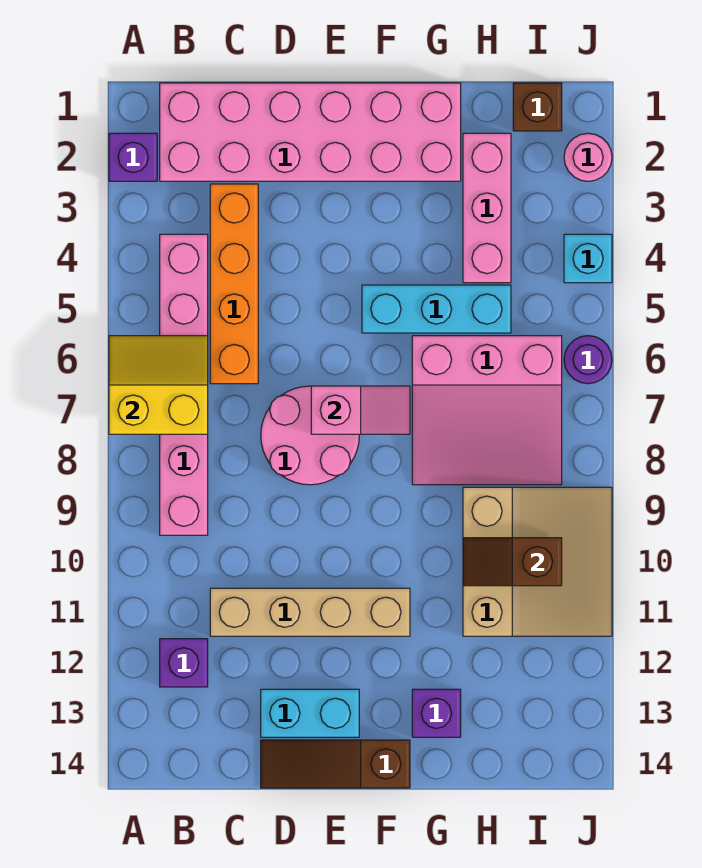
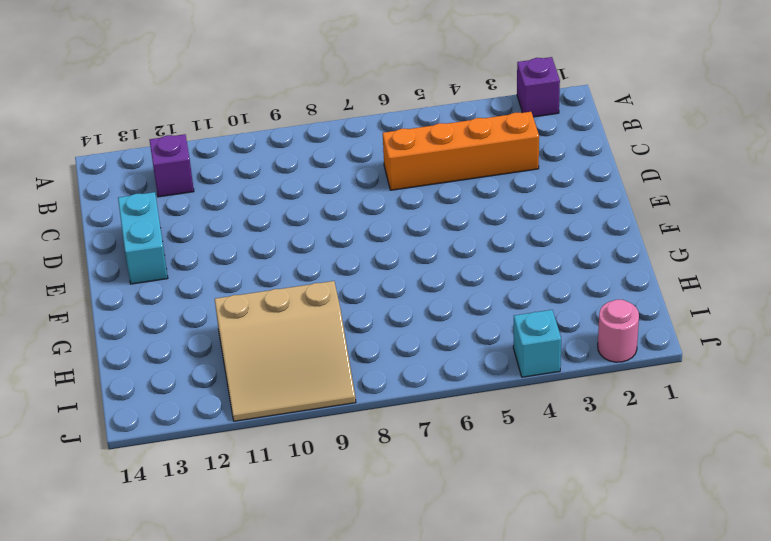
none -> pink 2x6 brick [160,83,461,181]
none -> pink 1x6 brick [160,234,208,535]
none -> tan 1x4 brick [210,588,410,636]

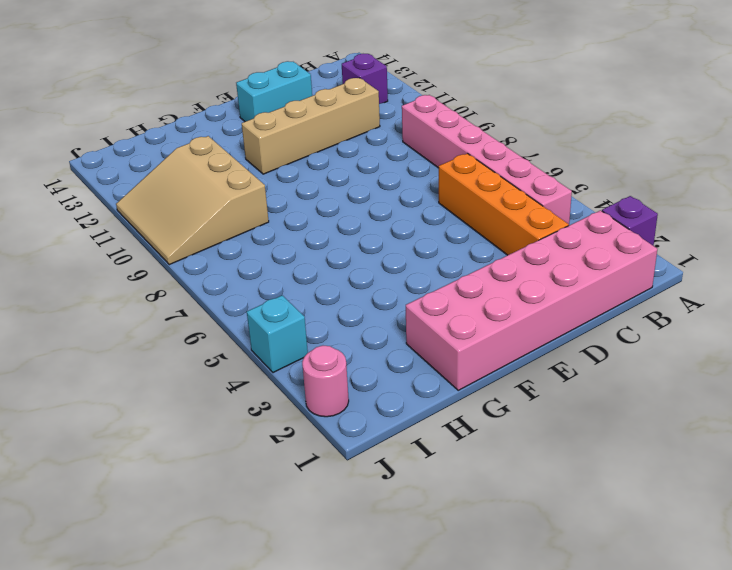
none -> pink 2x2 round brick [261,386,359,485]
none -> brown 1x3 slope [261,740,410,788]
none -> cyan 1x3 brick [362,285,511,333]

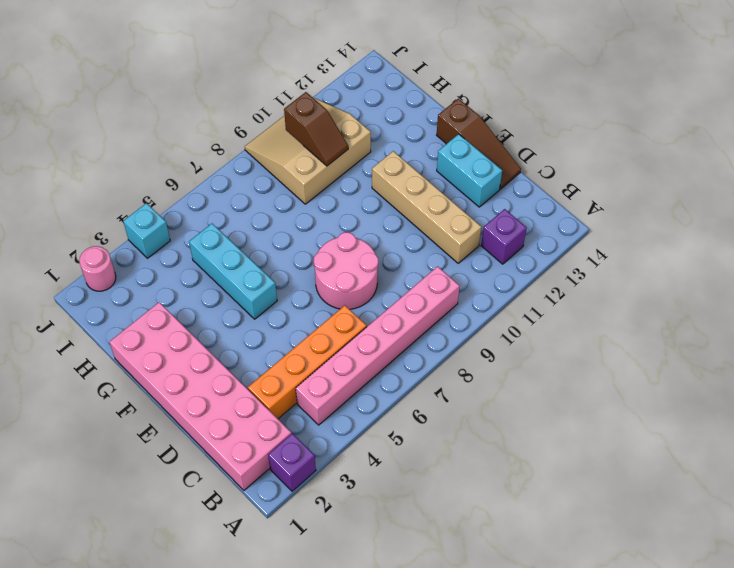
none -> pink 3x3 slope [412,336,562,485]
none -> purple 1x1 brick [412,689,461,737]
none -> pink 1x3 brick [463,133,511,283]

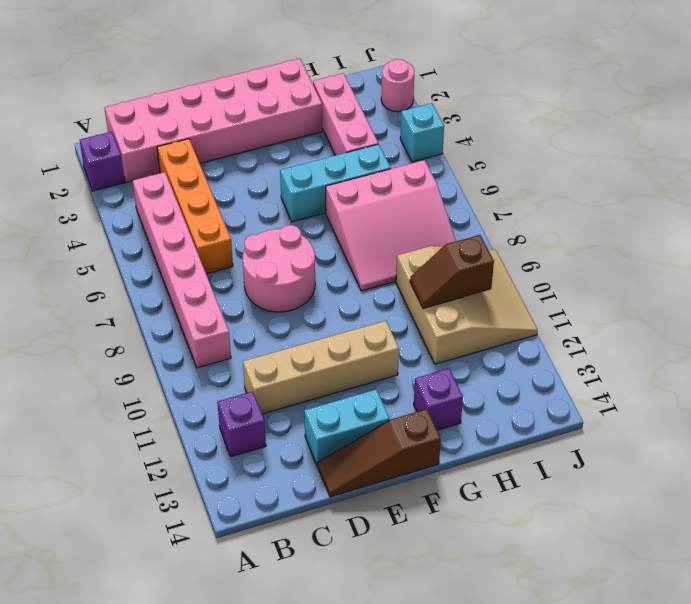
none -> brown 1x1 brick [513,83,562,131]
none -> purple 1x1 round brick [564,336,612,384]
none -> yellow 2x2 slope [109,336,208,434]

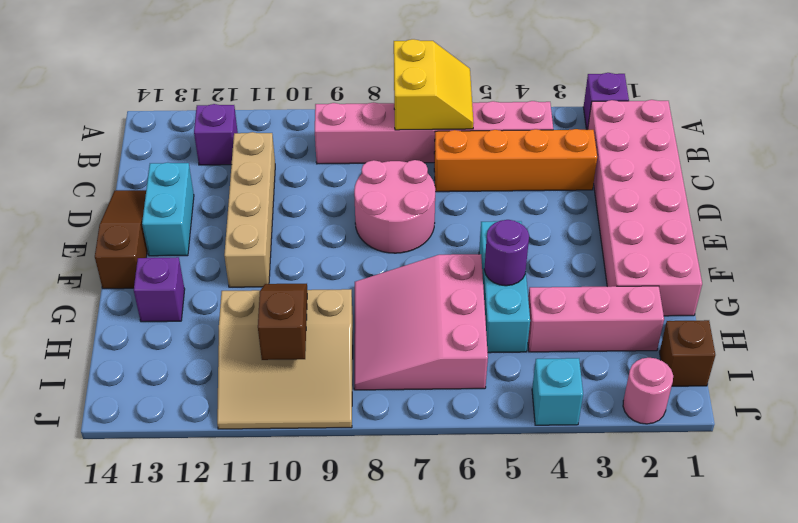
purple 1x1 round brick [484,220,529,286] -> purple 1x1 round brick moved to [564,336,612,384]
none -> pink 1x2 slope [311,386,410,434]

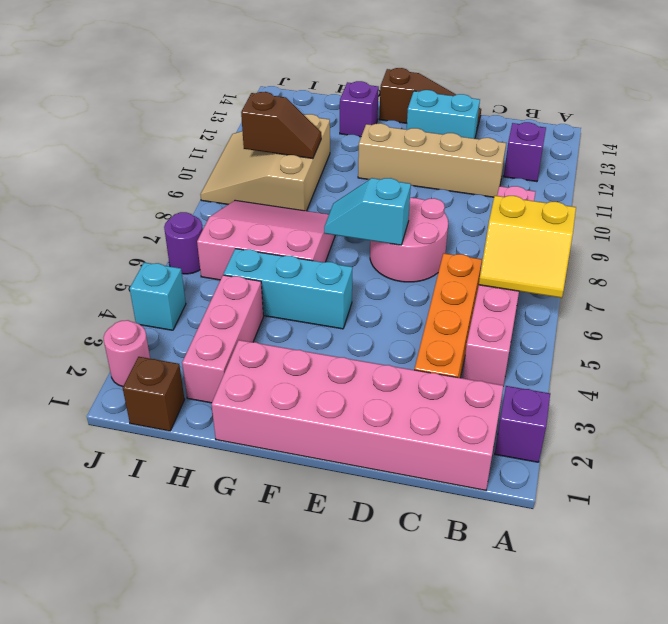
cyan 1x2 slope [324,178,411,245] -> pink 1x2 slope [311,386,410,434]

